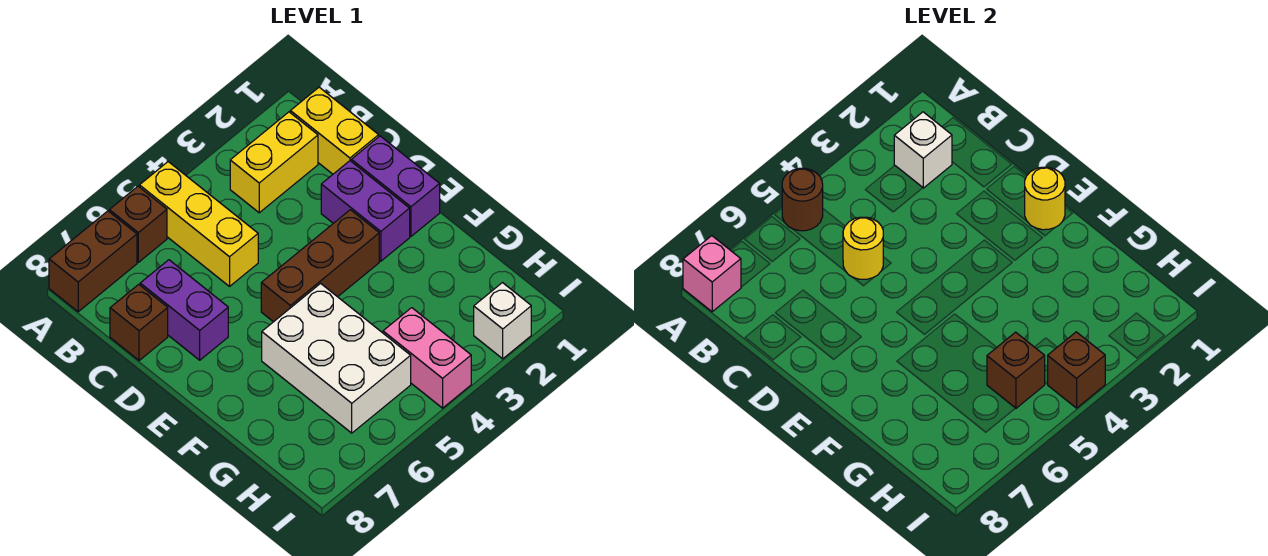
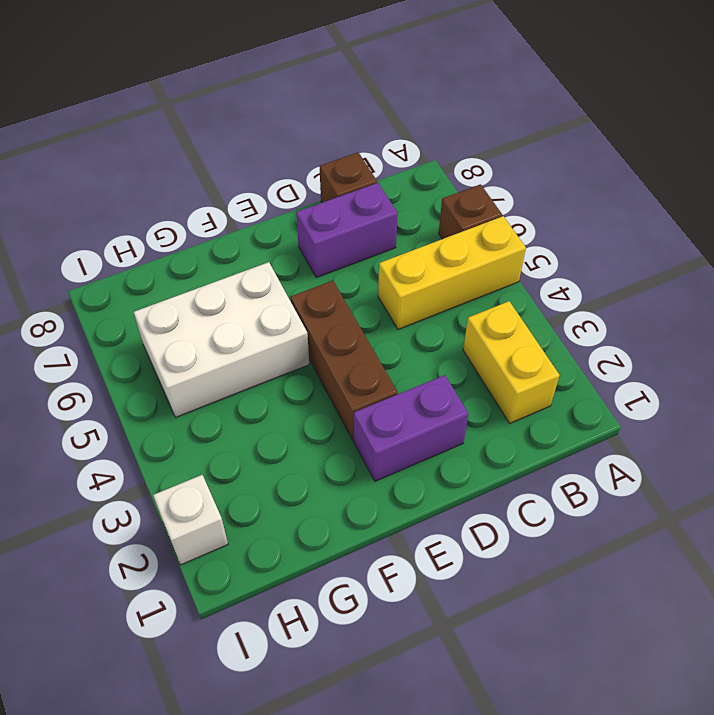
none -> brown 1x2 brick [49,211,137,312]
none -> yellow 1x2 brick [290,87,379,174]
none -> purple 1x2 brick [351,136,440,236]

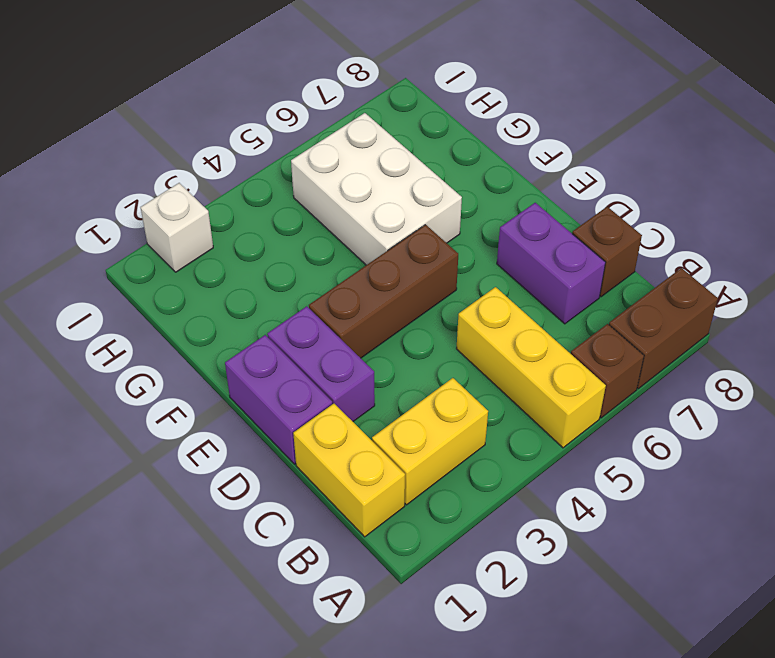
none -> pink 1x2 brick [383,308,471,408]
none -> brown 1x1 round brick [782,168,823,231]
none -> pink 1x1 brick [683,236,741,312]

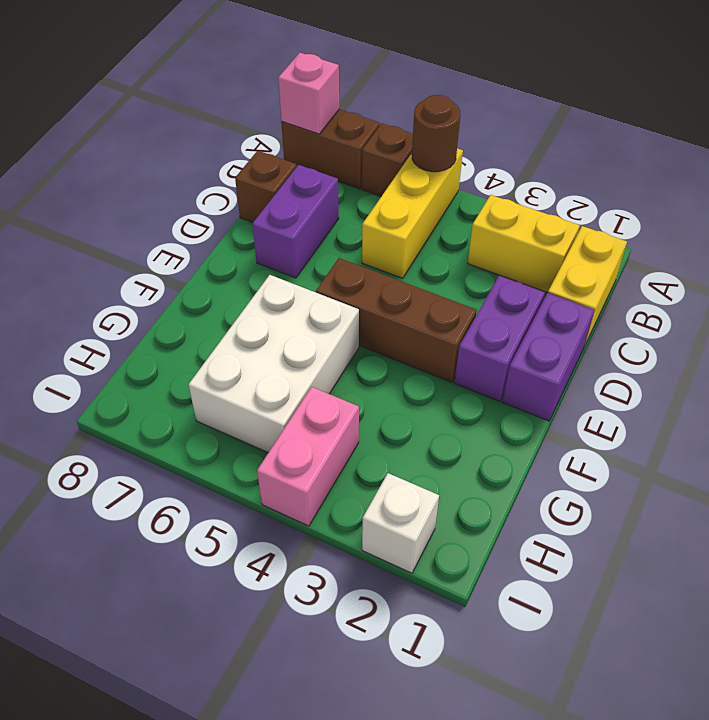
none -> white 1x1 brick [894,112,952,188]
none -> yellow 1x1 round brick [843,217,883,279]
none -> yellow 1x1 round brick [1025,167,1065,230]

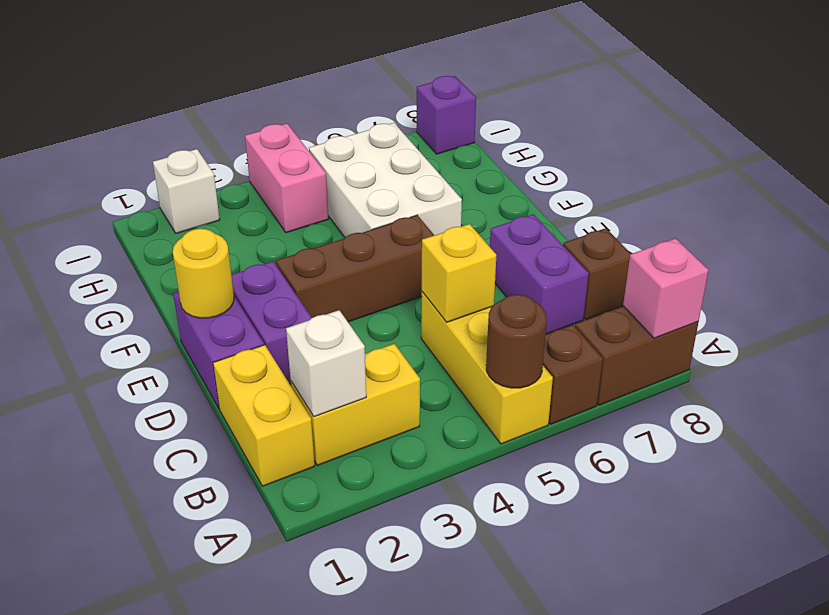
yellow 1x1 brick [422,224,496,322] -> yellow 1x1 round brick [843,217,883,279]
purple 1x1 brick [416,76,476,154] -> none
none -> brown 1x1 brick [987,332,1045,408]
none -> brown 1x1 brick [1048,332,1105,408]

